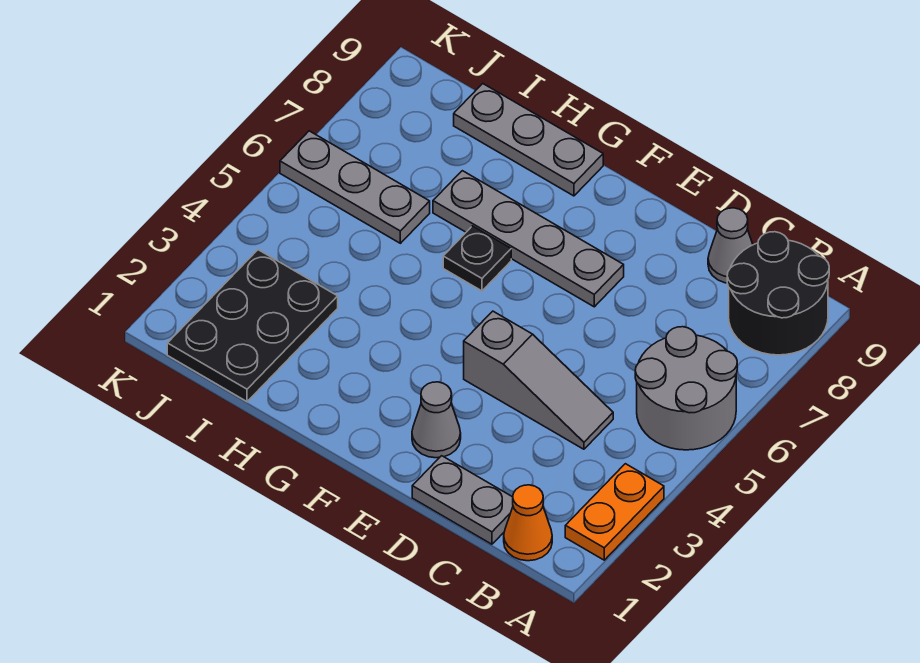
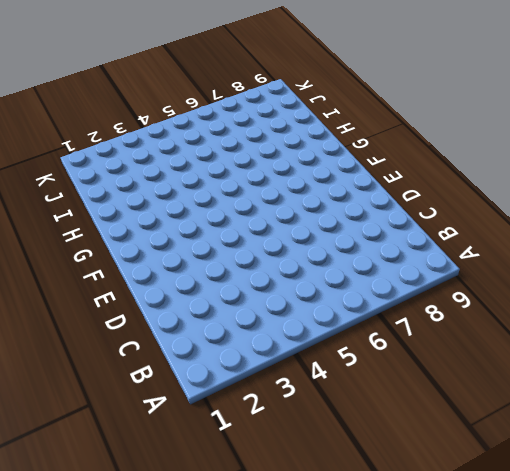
none -> orange 1x2 plate [565,464,664,560]
none -> grey 2x2 round brick [635,327,737,450]
none -> black 2x2 round brick [727,232,829,355]

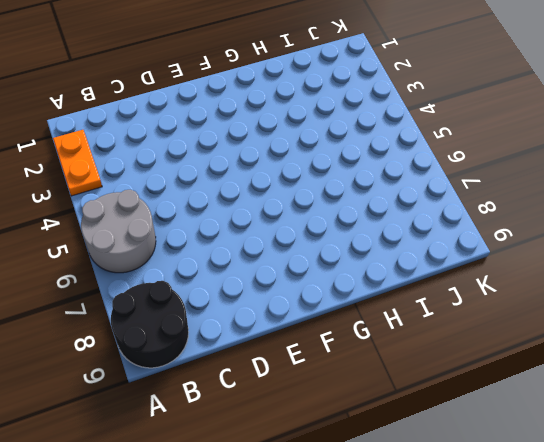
none -> orange 1x1 cone [504,485,552,561]
none -> grey 1x2 plate [412,456,513,544]
none -> grey 1x3 slope [464,311,613,449]

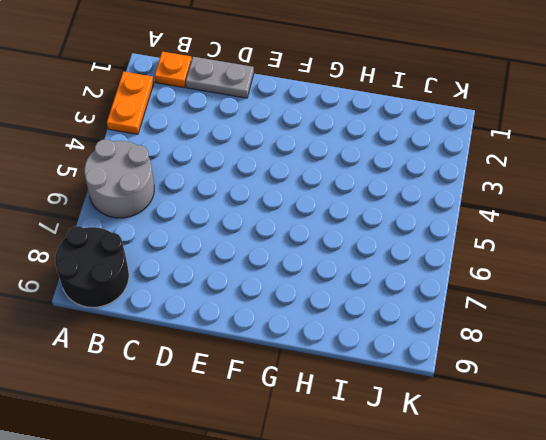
orange 1x1 plate [155,52,192,88] -> orange 1x1 cone [504,485,552,561]
none -> grey 1x3 slope [464,311,613,449]
none -> grey 1x1 cone [708,208,753,283]
none -> grey 1x1 cone [412,382,461,458]

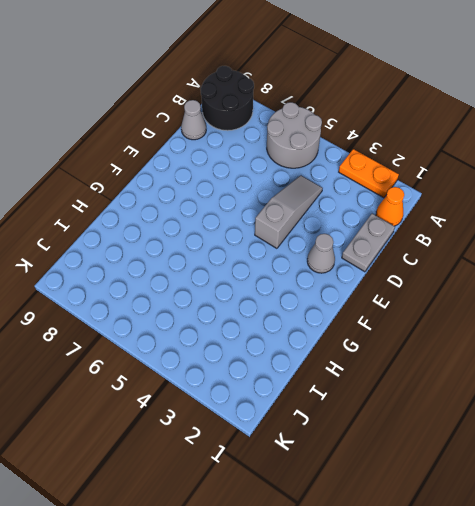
none -> grey 1x4 plate [433,171,624,307]
none -> black 1x1 plate [443,226,511,291]
none -> grey 1x3 plate [454,84,603,196]

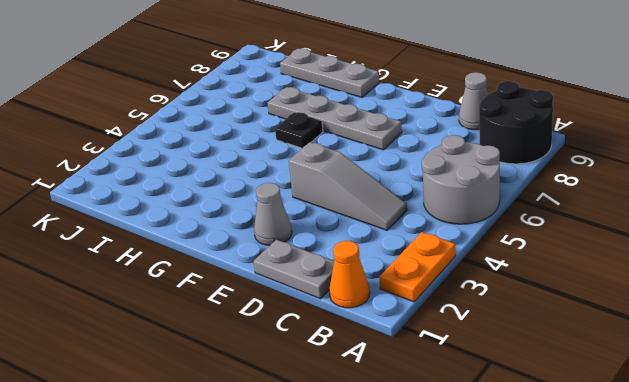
none -> black 2x3 plate [167,250,338,402]
none -> grey 1x3 plate [280,131,430,243]

